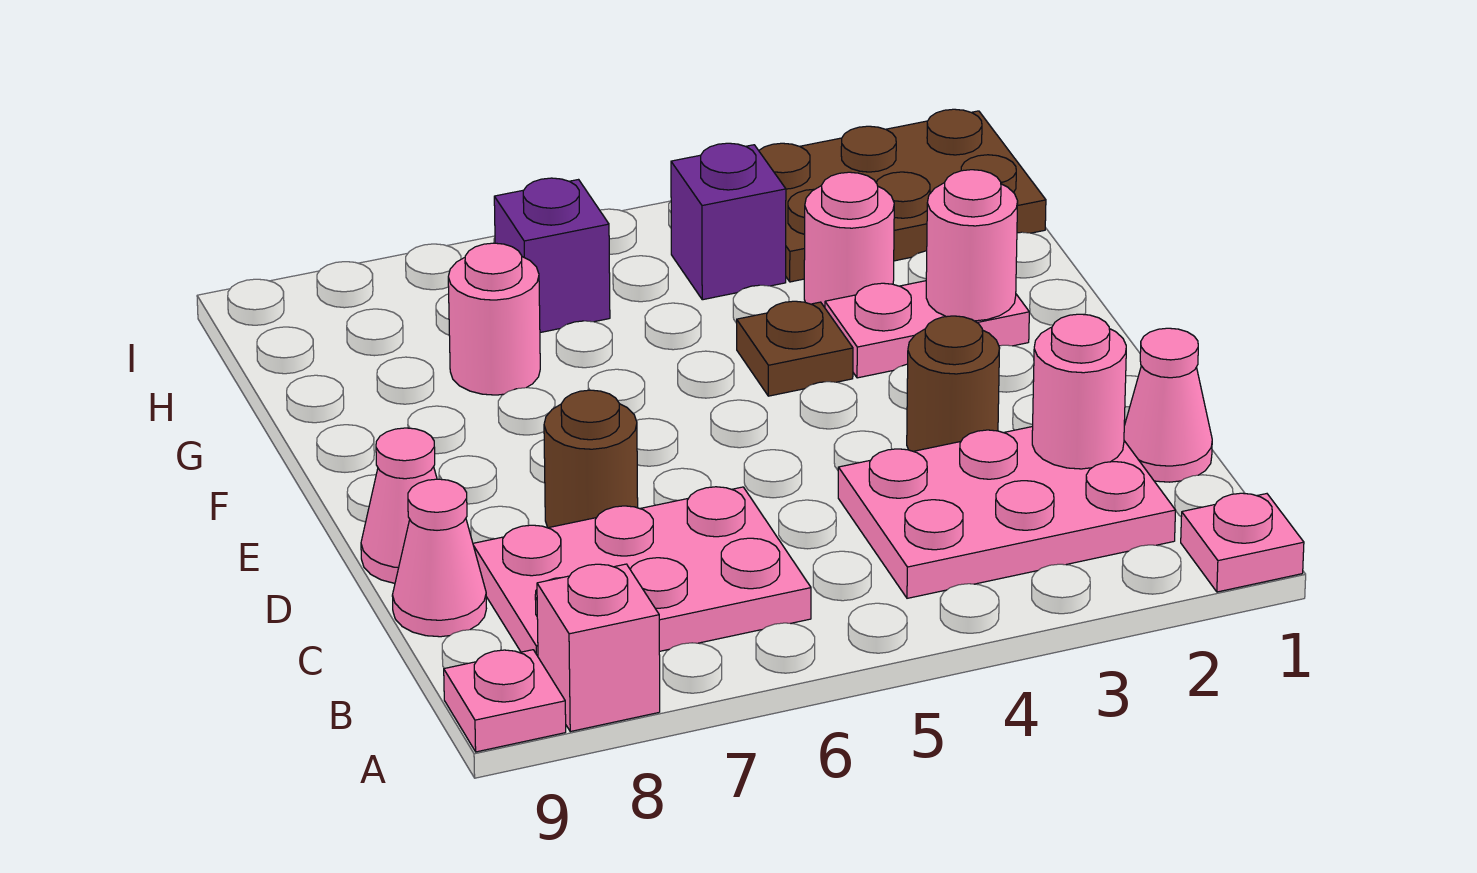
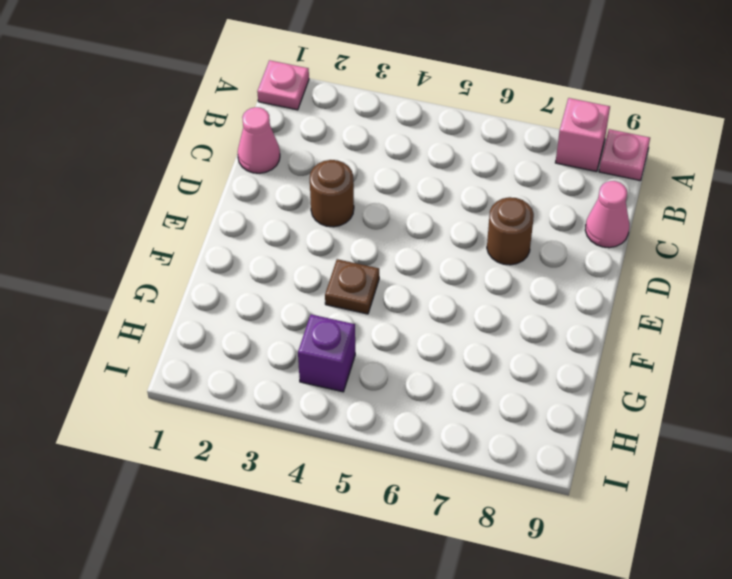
none -> pink 2x3 plate [838,427,1176,598]
none -> pink 2x3 plate [473,487,811,656]
none -> pink 1x1 cone [361,428,437,583]

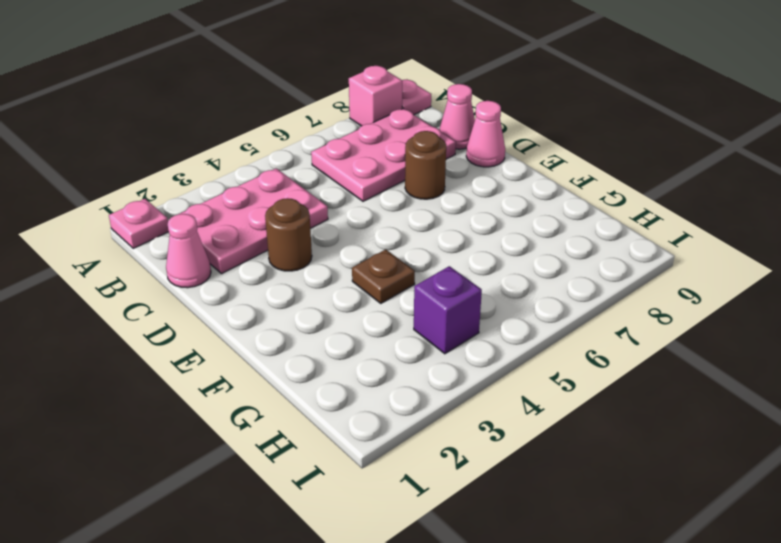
none -> pink 1x2 plate [825,281,1029,378]
none -> pink 1x1 round brick [804,172,894,307]
none -> pink 1x1 round brick [448,243,540,395]

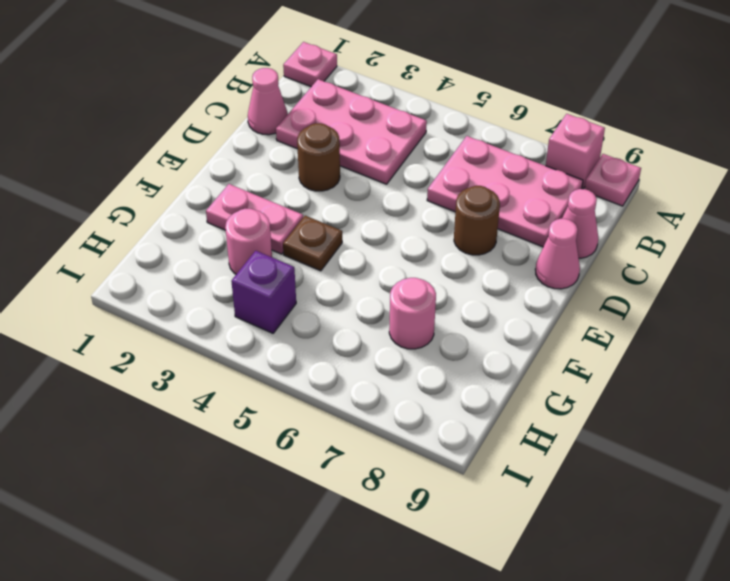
none -> brown 2x3 plate [759,109,1046,282]
none -> purple 1x1 brick [494,178,610,333]
none -> pink 1x1 round brick [1032,314,1126,469]

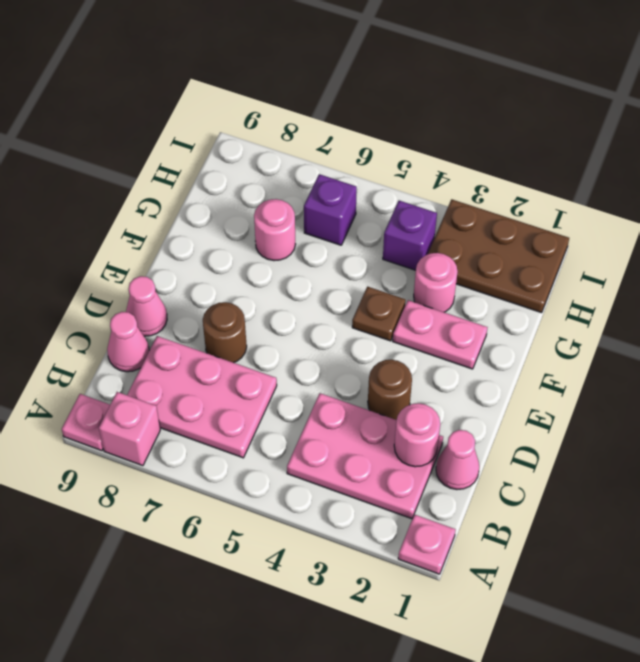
none -> pink 1x1 round brick [926,170,1018,321]

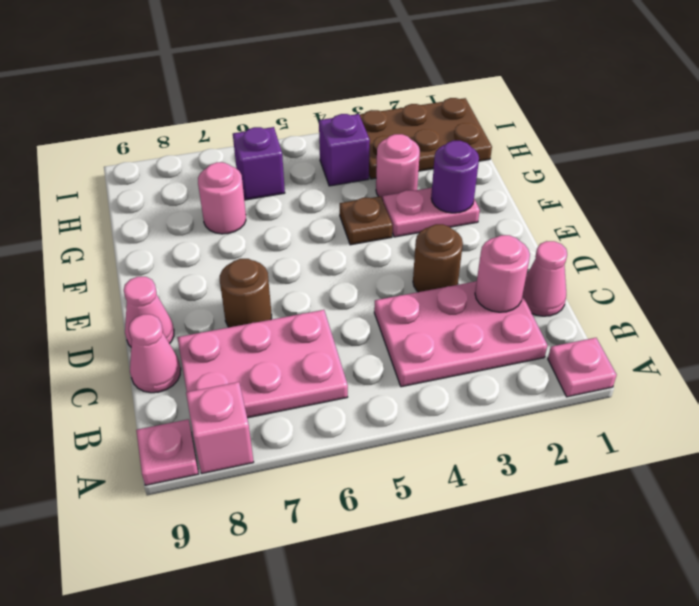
purple 1x1 round brick [431,141,479,213] -> pink 1x1 round brick [926,170,1018,321]

